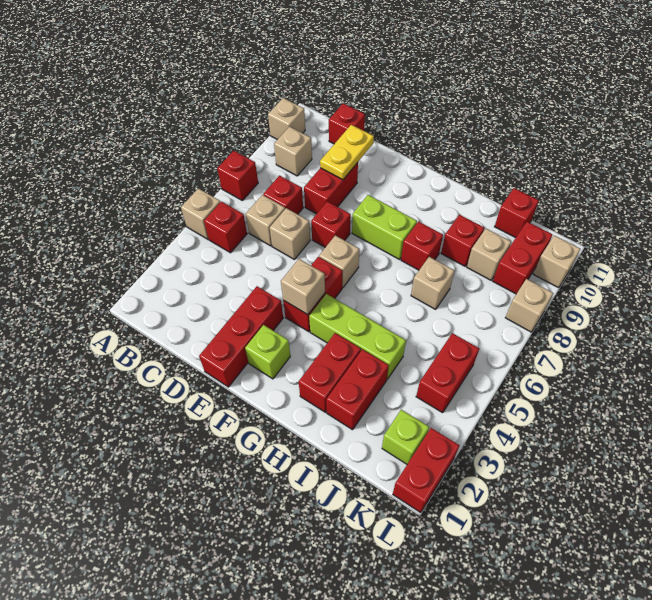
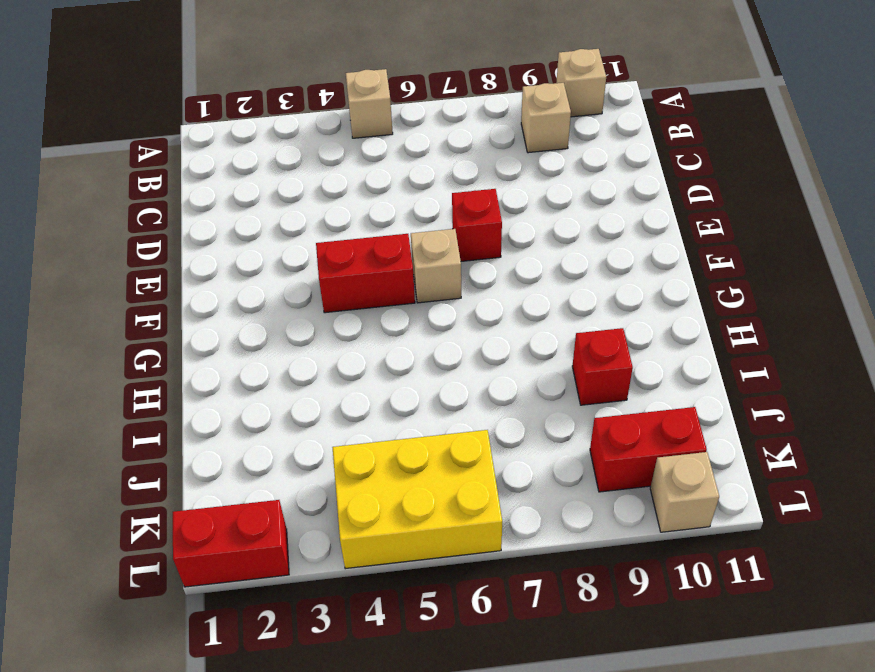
yellow 2x3 brick [332,430,502,569] -> red 1x2 brick [416,333,479,413]
none -> red 1x1 brick [217,151,258,200]
none -> red 1x1 brick [204,202,247,253]
none -> tan 1x1 brick [246,195,285,246]
none -> red 1x1 brick [263,176,303,214]

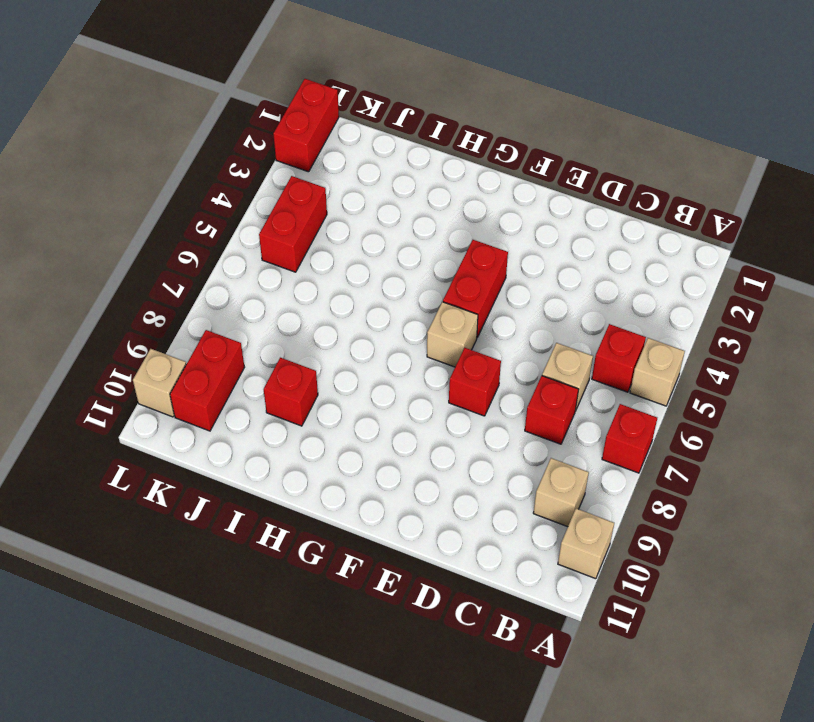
none -> red 1x1 brick [329,103,365,144]
none -> tan 1x1 brick [270,208,310,259]
none -> red 1x2 brick [304,163,358,214]
none -> red 1x3 brick [199,286,283,387]

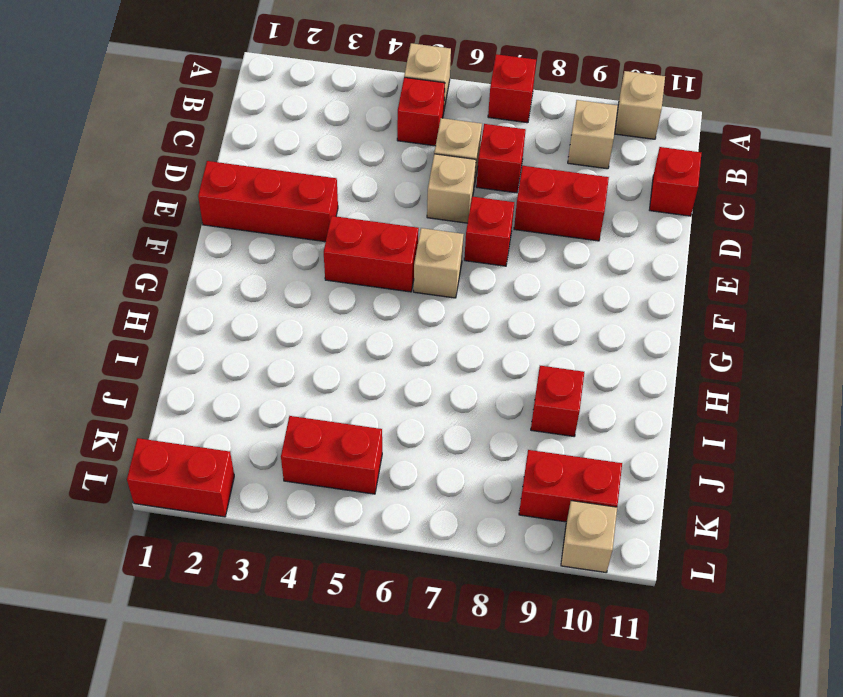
none -> lime 1x1 brick [245,325,290,379]
none -> lime 1x2 brick [352,195,417,259]
none -> lime 1x3 brick [309,294,406,379]
none -> red 1x2 brick [299,333,361,412]

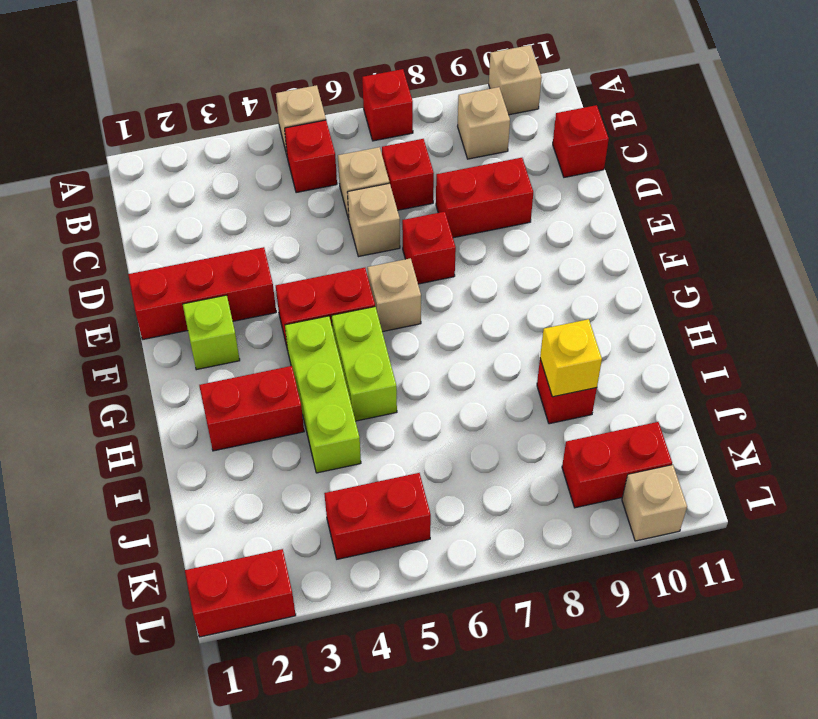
lime 1x2 brick [332,307,397,421] -> lime 1x2 brick moved to [352,195,417,259]
yellow 1x1 brick [540,319,602,397] -> none
none -> red 1x1 brick [401,222,443,270]
none -> red 1x2 brick [326,349,389,430]
none -> tan 1x1 brick [411,257,455,309]
none -> tan 1x1 brick [467,229,511,280]

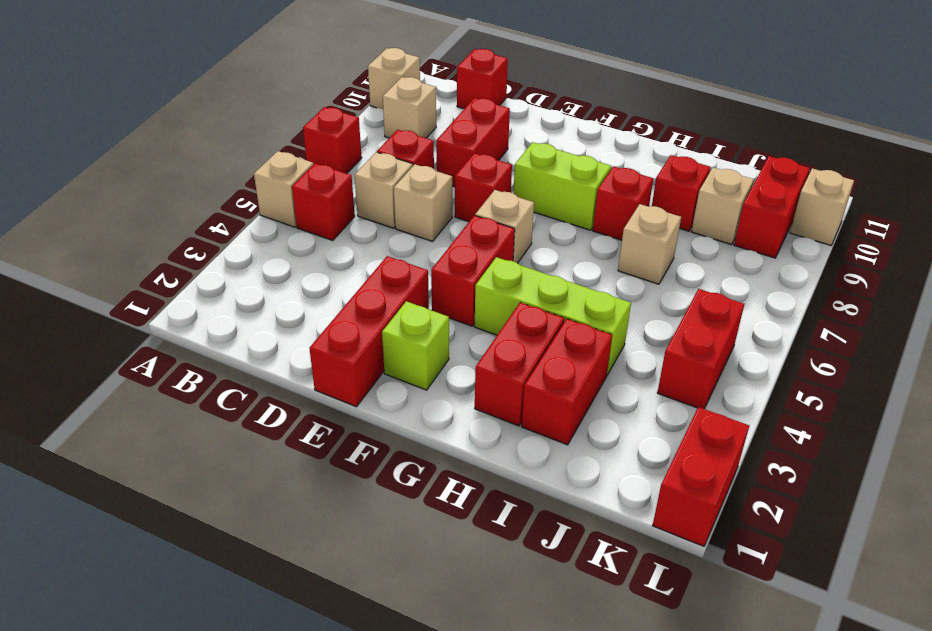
none -> red 1x1 brick [495,188,539,238]
none -> lime 1x1 brick [382,410,429,464]
none -> tan 1x1 brick [505,279,553,332]
none -> yellow 1x2 plate [320,125,374,180]

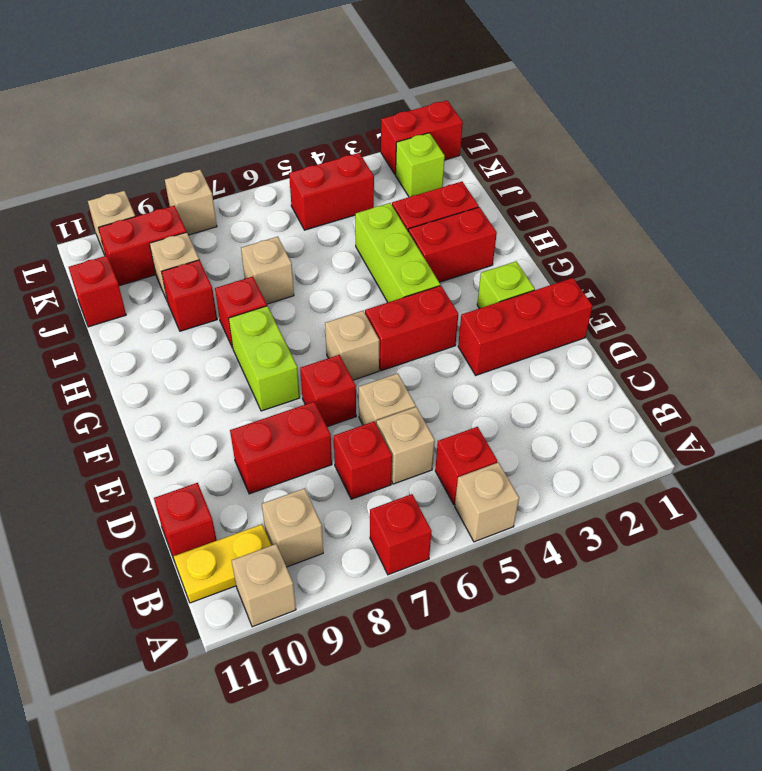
yellow 1x2 plate [173,524,271,603] -> yellow 1x2 plate moved to [320,125,374,180]
none -> tan 1x1 brick [281,259,325,315]

